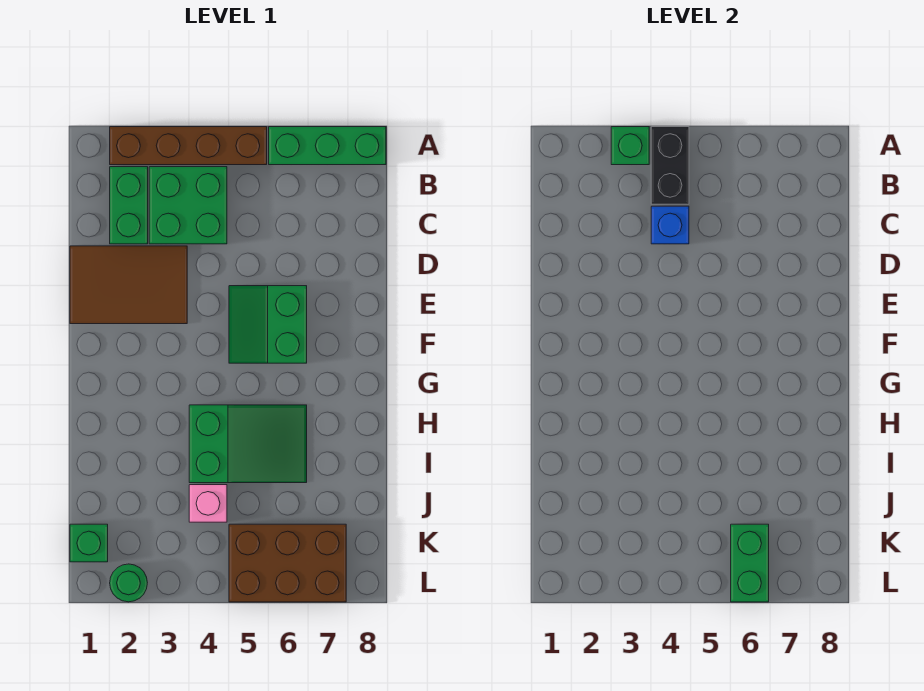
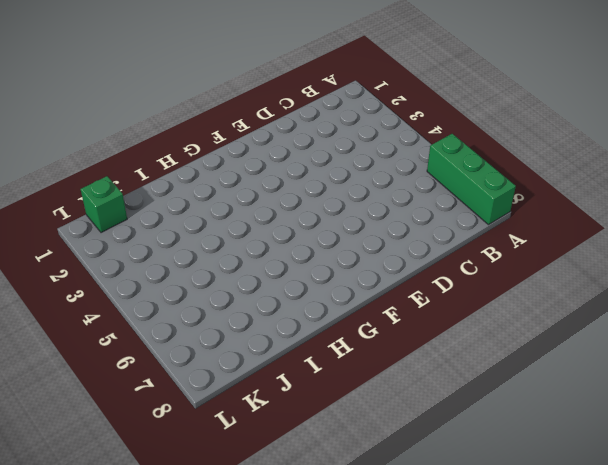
none -> brown 1x4 brick [110,127,267,165]
none -> green 1x2 brick [110,167,148,244]
none -> green 2x2 brick [149,167,227,244]

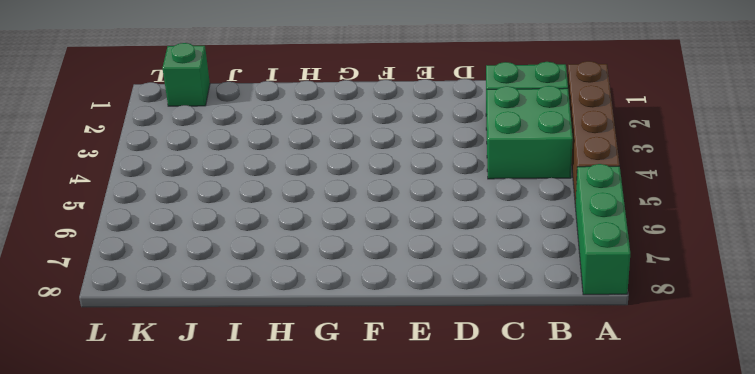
none -> brown 2x3 tile [70,246,187,324]
none -> green 2x2 slope [229,286,307,363]
none -> green 2x3 slope [189,405,307,483]

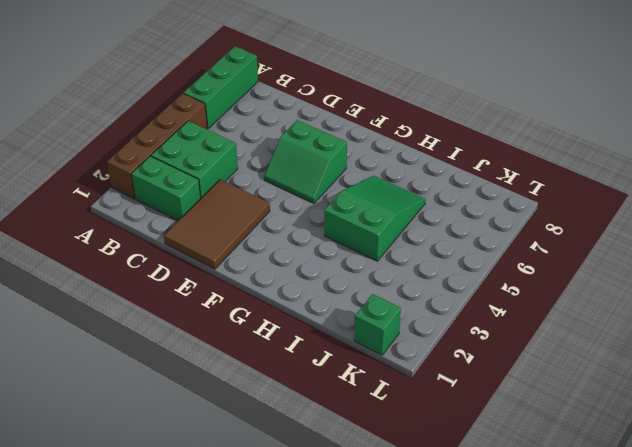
none -> pink 1x1 brick [189,485,227,522]
none -> brown 2x3 brick [229,524,346,602]
none -> green 1x1 round brick [110,564,147,602]

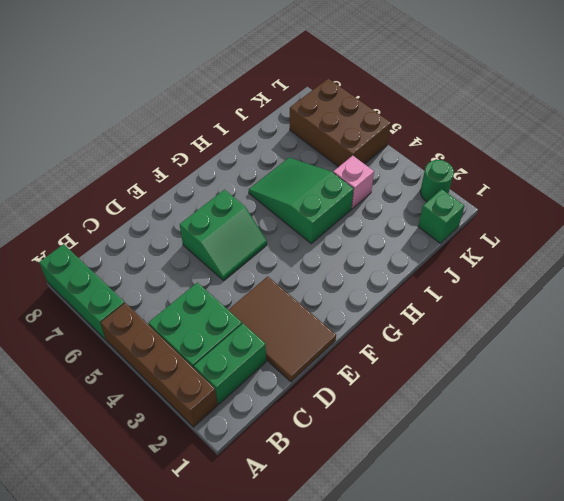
none -> green 1x1 brick [611,127,649,165]
none -> black 1x2 brick [651,127,689,204]
none -> blue 1x1 brick [651,206,689,244]

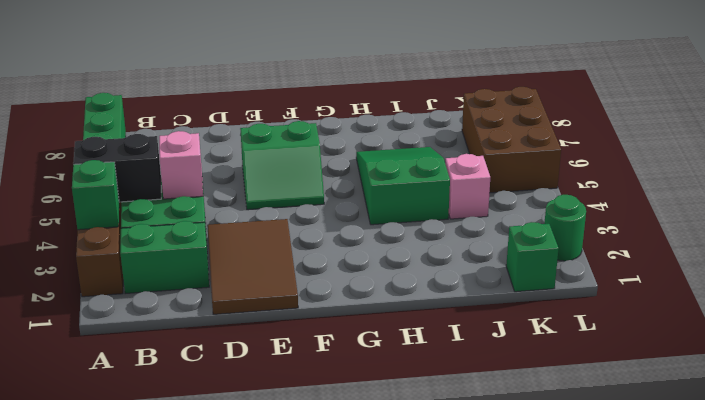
pink 1x1 brick [159,131,203,199] -> blue 1x1 brick [651,206,689,244]
none -> green 1x2 brick [731,524,769,602]

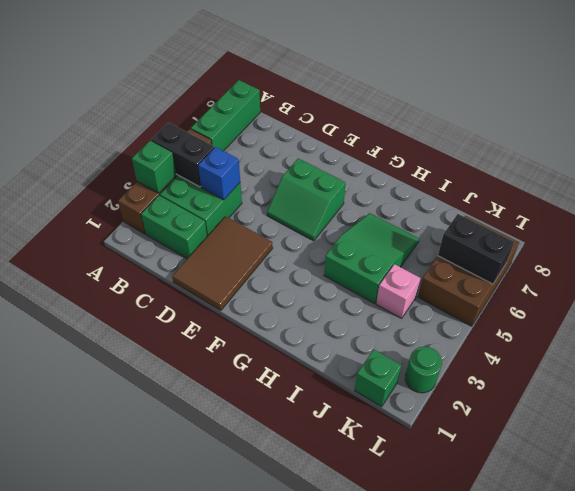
black 1x2 brick [438,214,514,284] -> green 1x2 brick [731,524,769,602]

